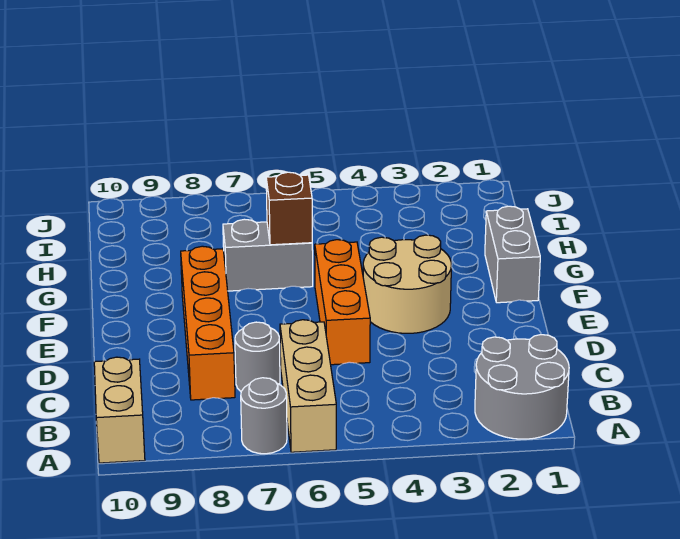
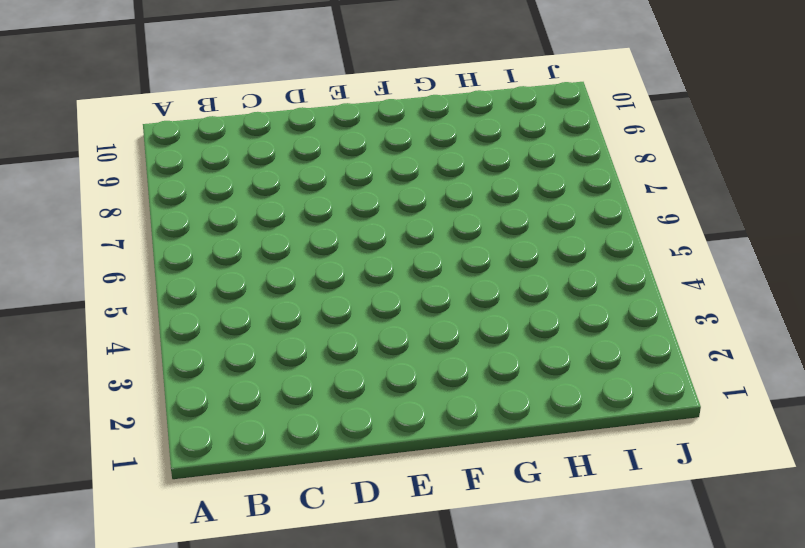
none -> grey 2x2 round brick [475,335,569,439]
none -> tan 1x3 brick [280,320,336,452]

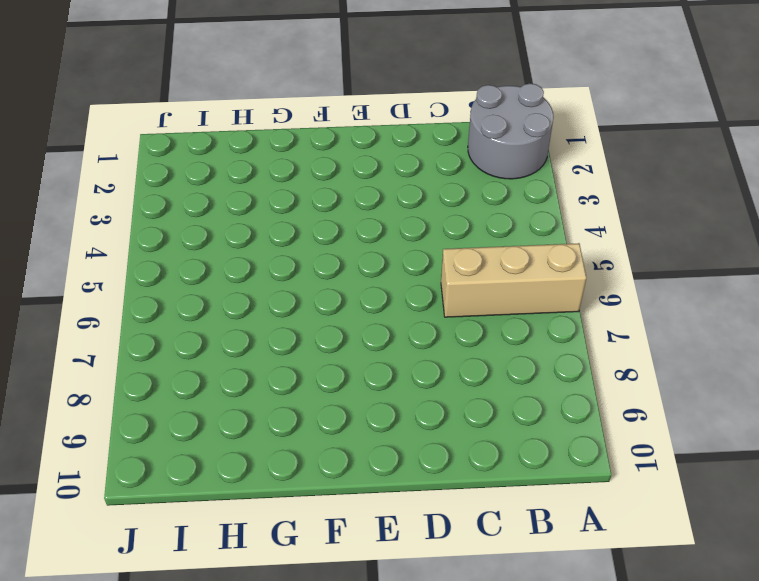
none -> grey 1x1 round brick [241,378,287,454]
none -> tan 1x2 brick [94,357,145,463]

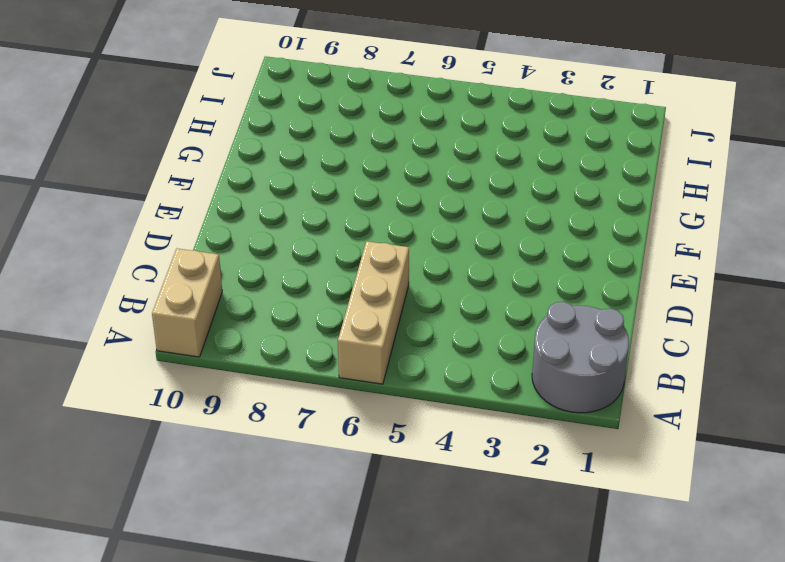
none -> grey 1x1 round brick [241,378,287,454]
none -> grey 1x1 round brick [235,322,280,391]

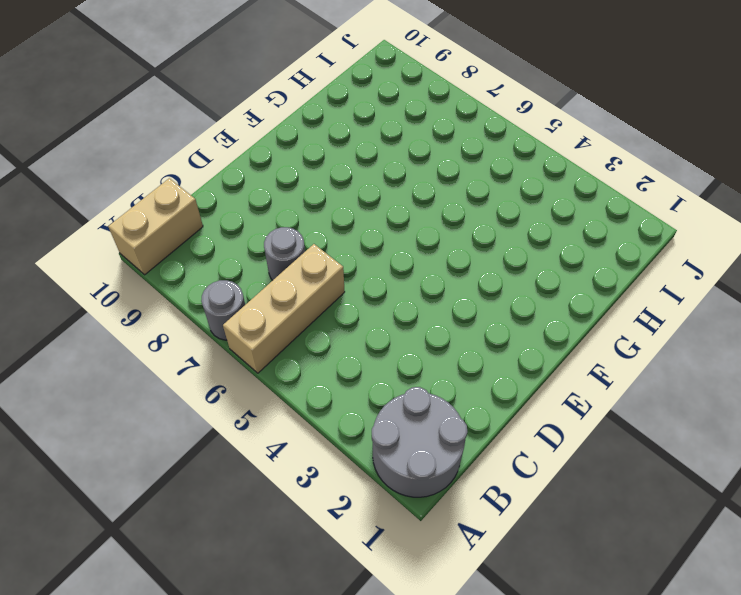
none -> orange 1x4 brick [181,246,235,400]
none -> orange 1x3 brick [315,240,370,365]

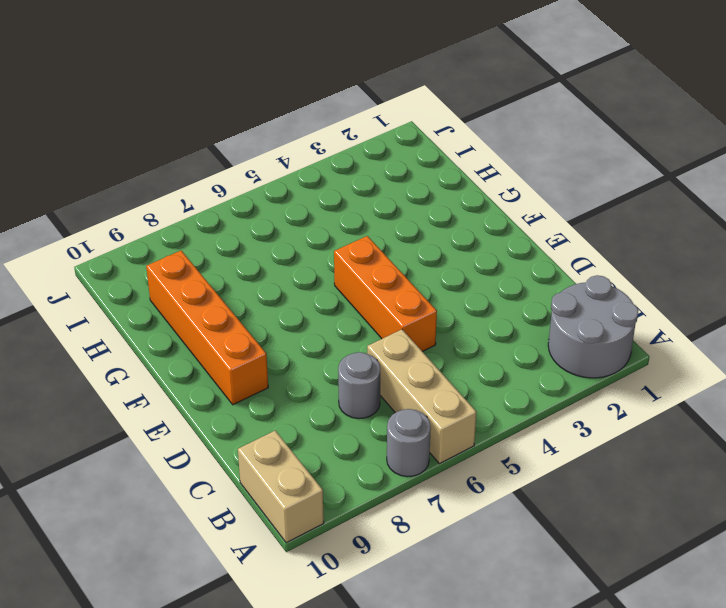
orange 1x4 brick [146,251,268,405] -> orange 1x4 brick moved to [181,246,235,400]
none -> tan 2x2 round brick [363,235,451,333]
none -> grey 1x2 brick [485,206,540,303]

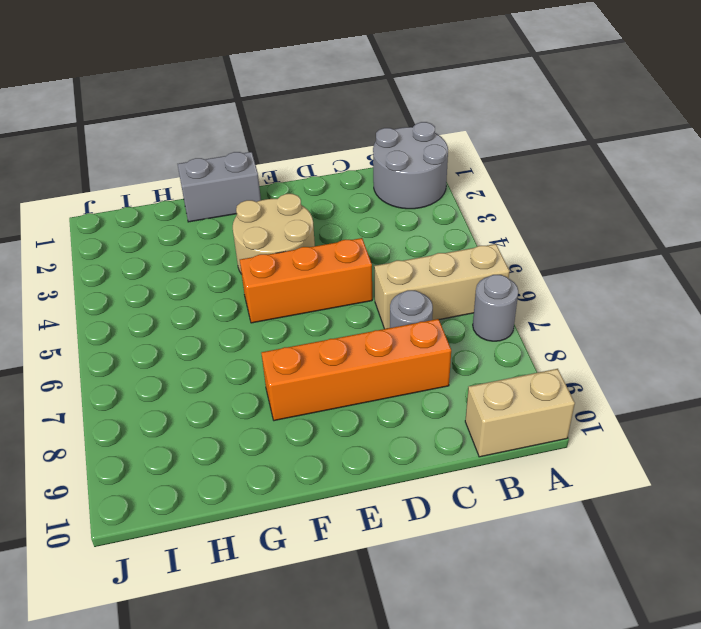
none -> grey 1x2 brick [223,219,313,291]
none -> brown 1x1 brick [266,172,312,245]

